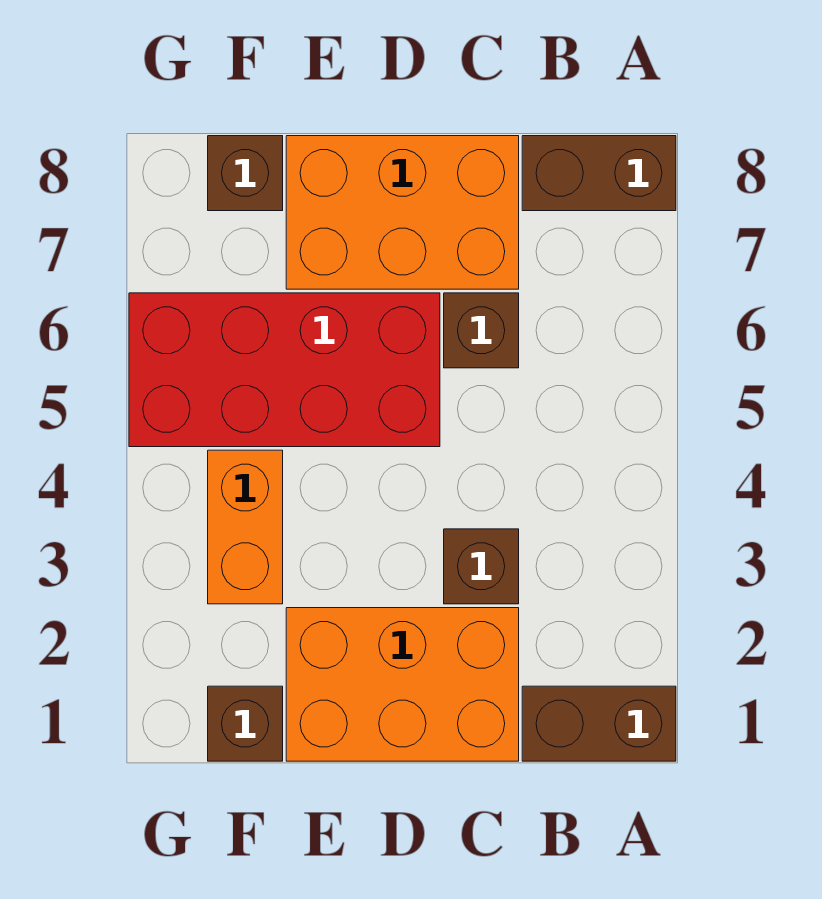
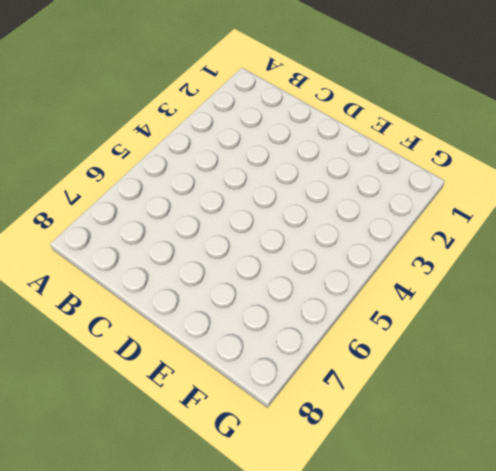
none -> brown 1x2 brick [522,686,676,761]
none -> brown 1x2 brick [522,136,676,211]

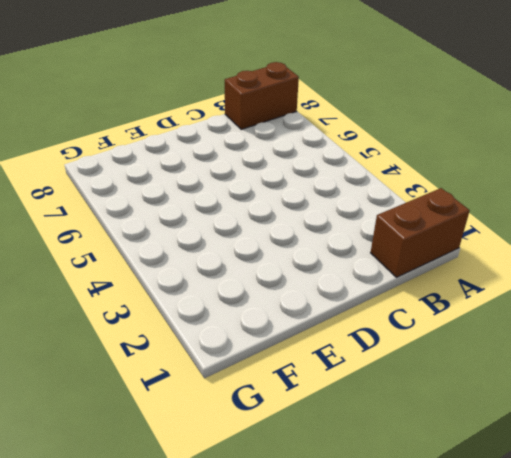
none -> orange 2x3 brick [286,608,519,761]
none -> brown 1x1 brick [444,529,519,604]

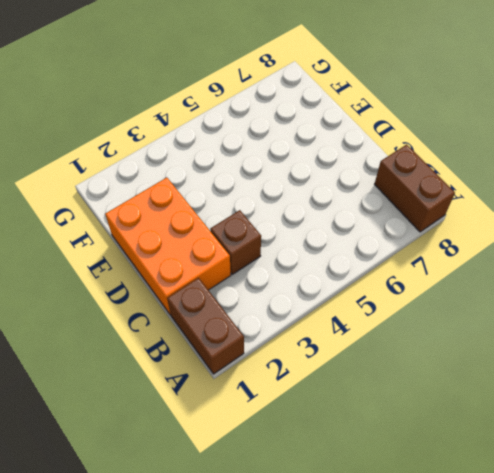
none -> brown 1x1 brick [444,293,519,368]
none -> orange 2x3 brick [286,136,519,289]

